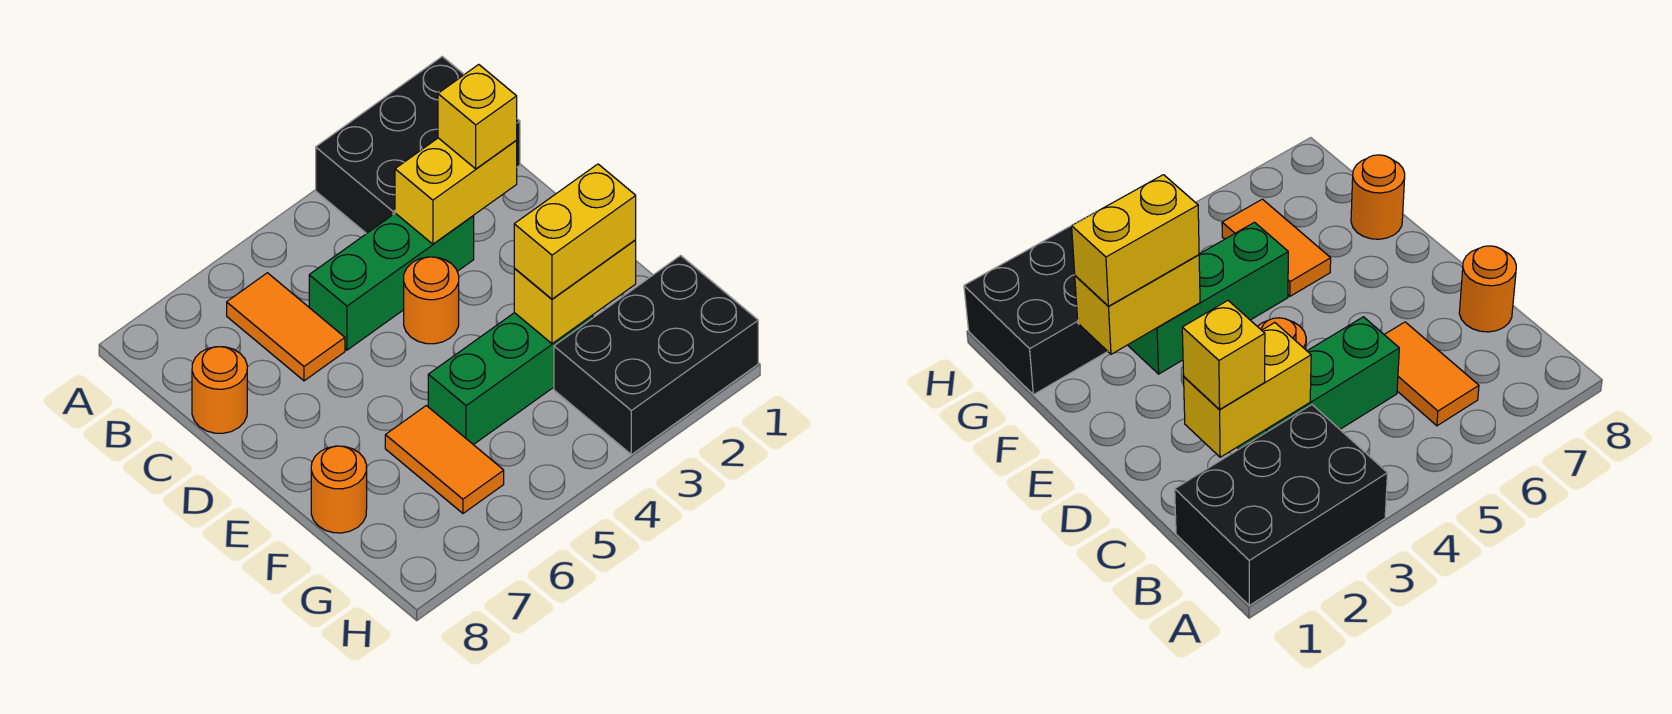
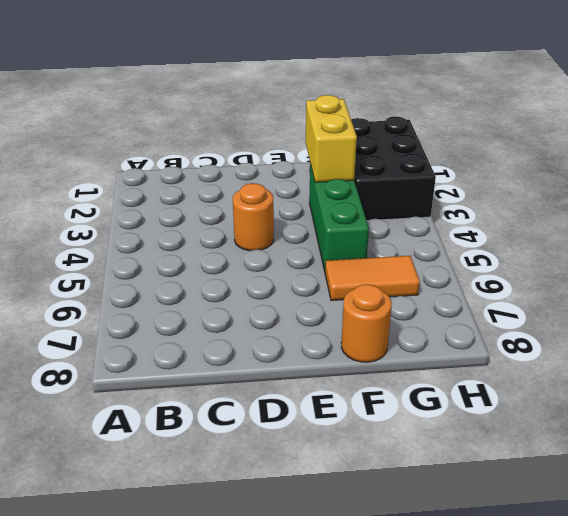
none -> black 2x3 brick [316,56,520,234]
none -> orange 1x2 tile [227,273,345,381]
none -> green 1x3 brick [309,213,474,350]

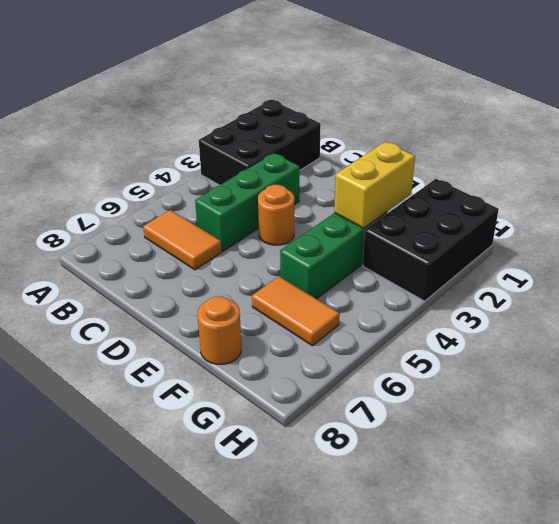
none -> orange 1x1 round brick [192,347,247,433]
none -> yellow 1x2 brick [395,138,517,244]
none -> yellow 1x1 brick [438,65,517,169]

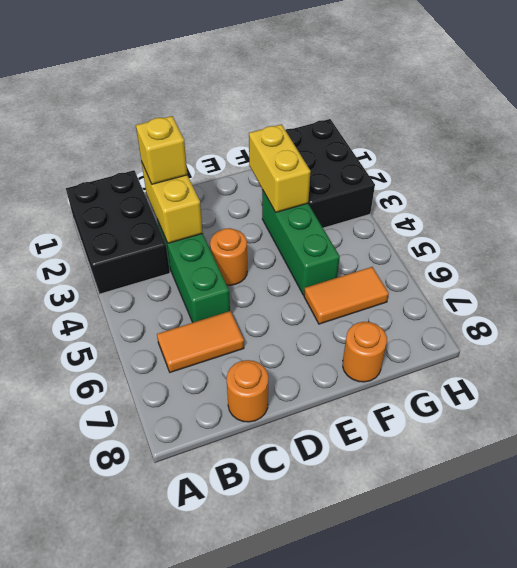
none -> yellow 1x2 brick [514,164,636,299]

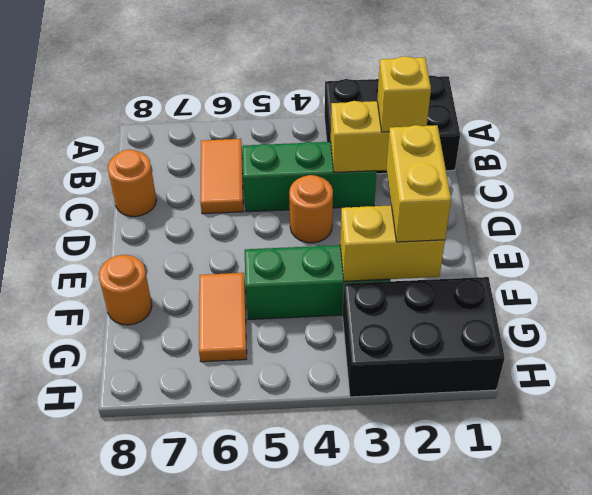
yellow 1x2 brick [386,125,451,242] -> yellow 1x2 brick turned to [514,164,636,299]

